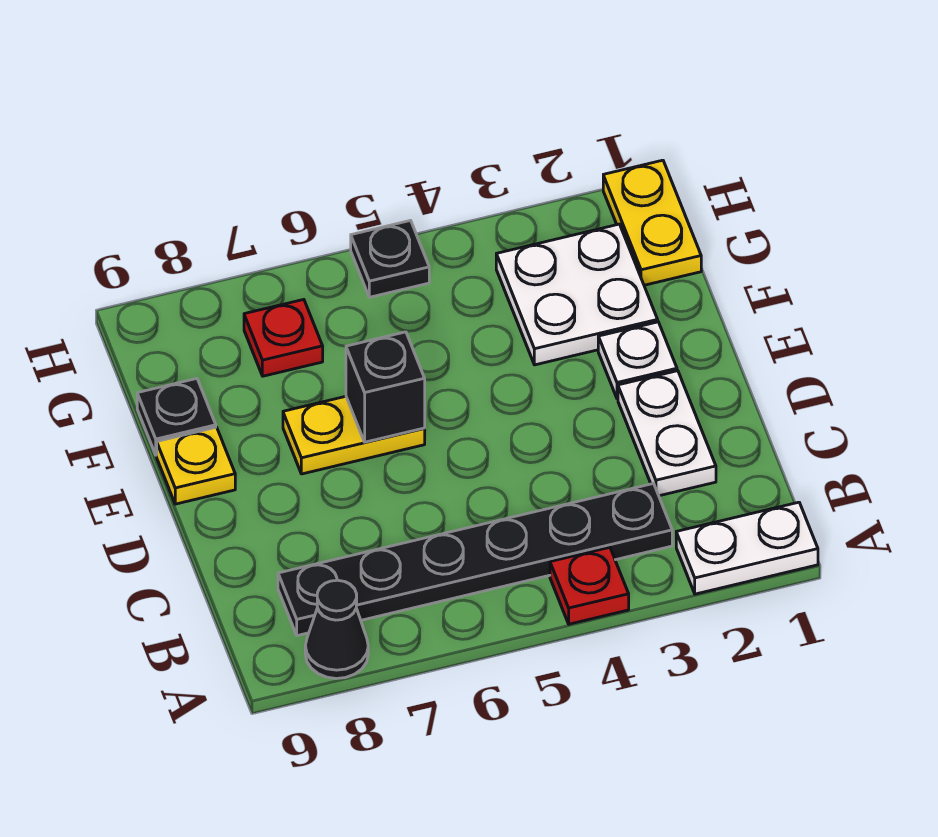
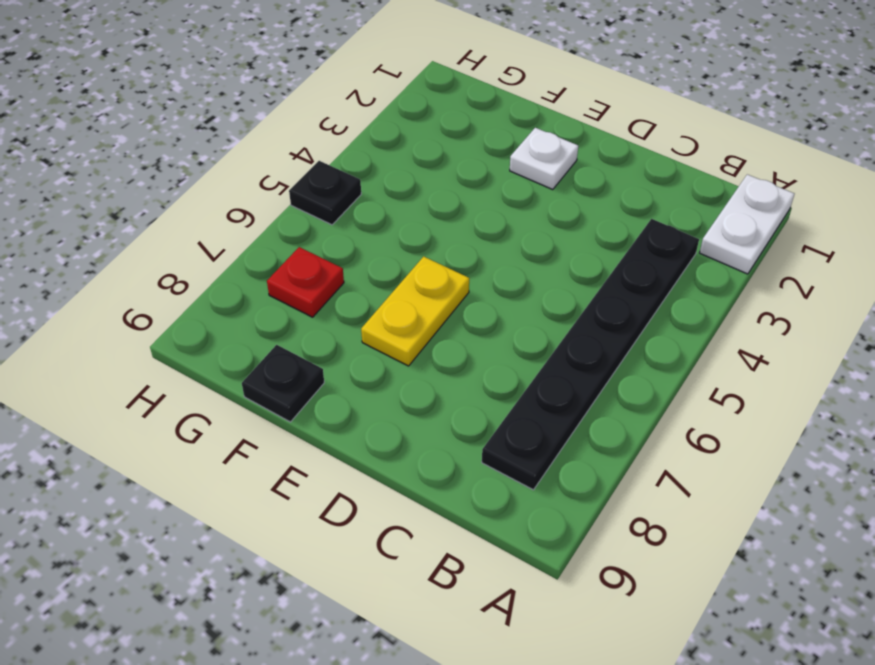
none -> red 1x1 plate [550,547,629,624]
none -> black 1x1 cone [305,580,368,679]
none -> white 1x2 plate [618,371,716,496]

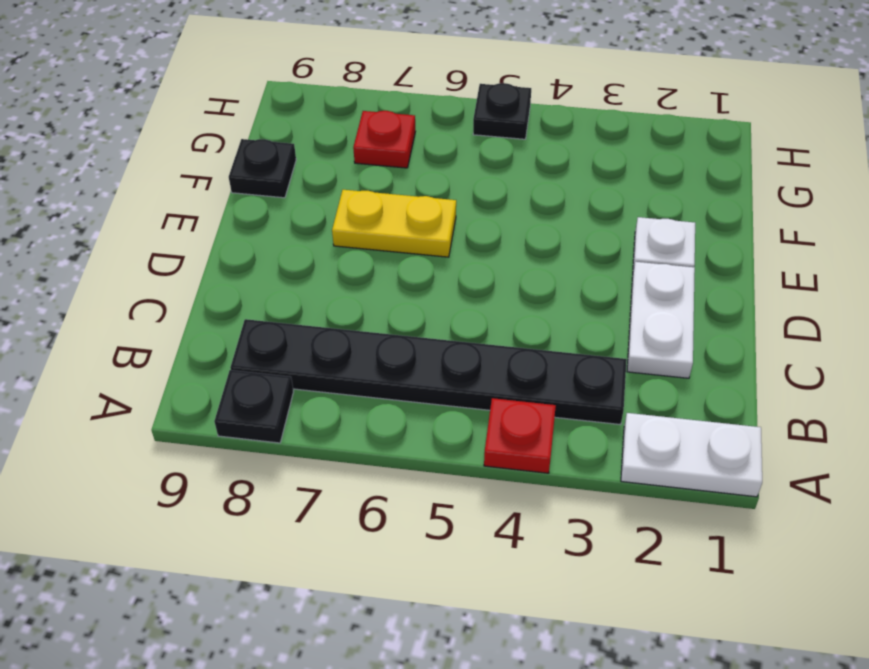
black 1x1 plate [214,370,294,443] -> black 1x1 cone [305,580,368,679]
none -> yellow 1x1 plate [157,427,235,504]
none -> white 2x2 plate [496,224,658,365]
none -> yellow 1x2 plate [603,160,701,285]

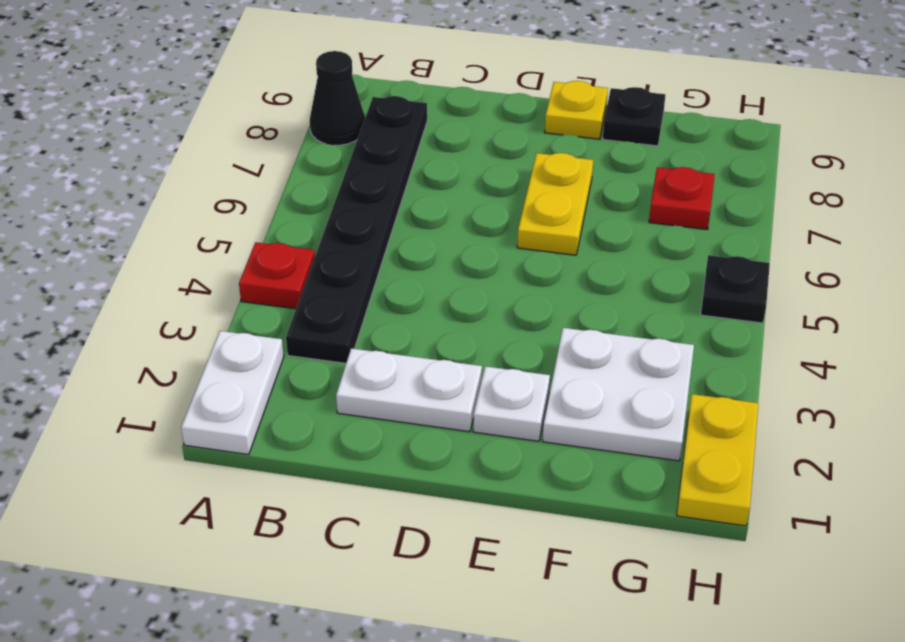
yellow 1x2 plate [677,394,758,526] -> yellow 1x2 plate turned to [603,160,701,285]
none -> black 1x1 brick [346,332,425,442]

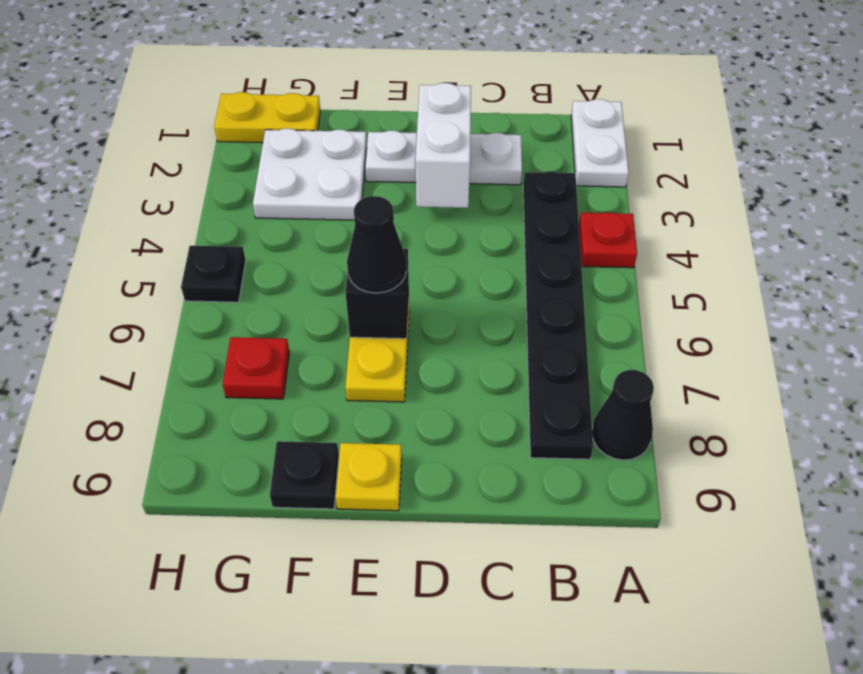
white 1x2 brick [416,83,471,208] -> none
black 1x1 cone [347,196,407,293] -> none

